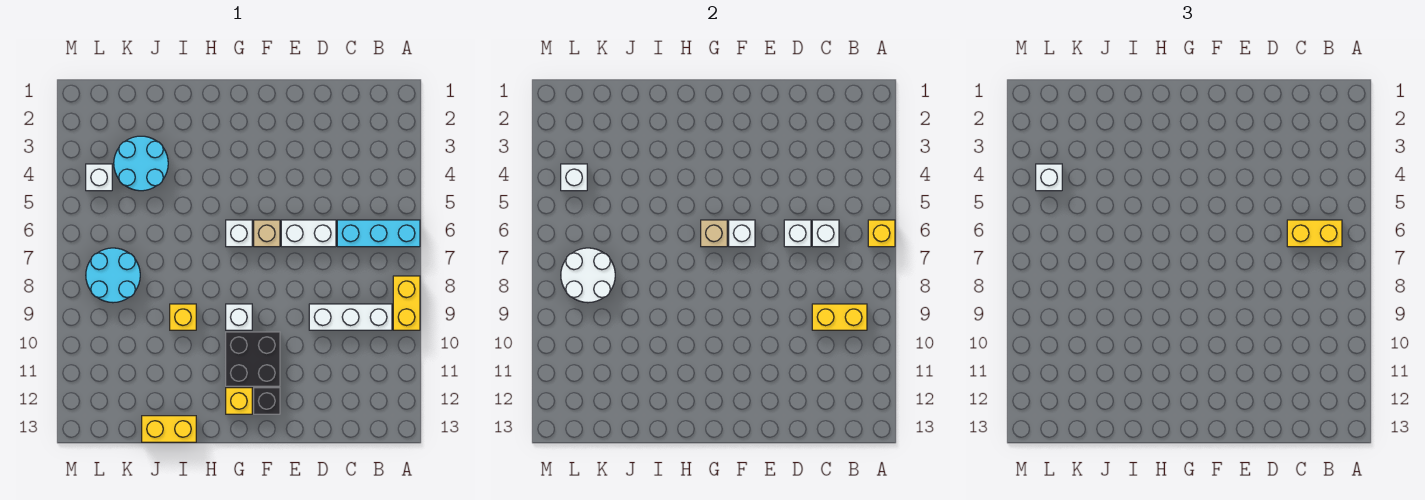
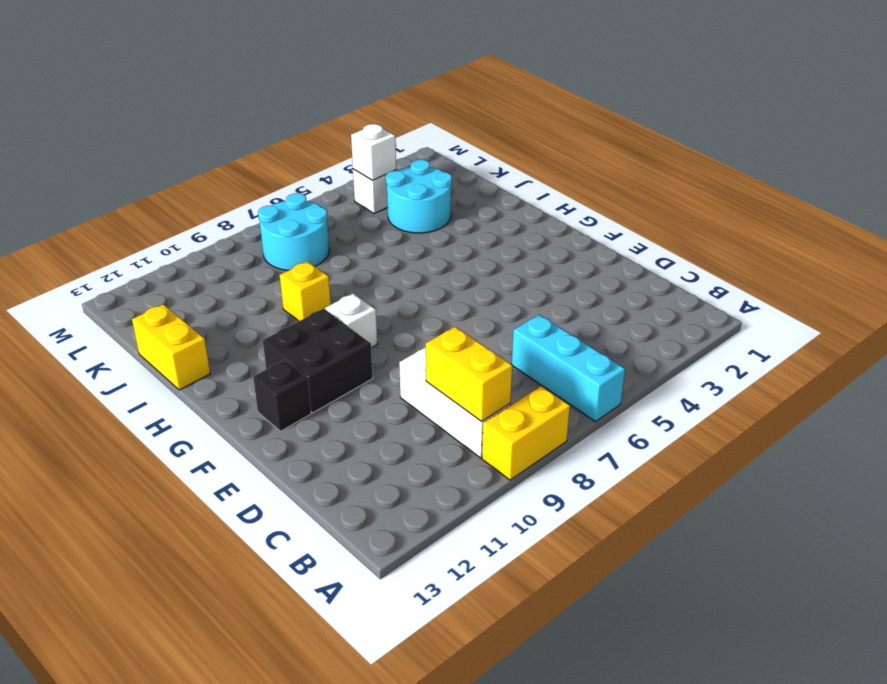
none -> white 1x2 brick [281,220,336,247]
none -> tan 1x1 brick [254,220,280,247]
none -> white 1x1 brick [226,220,252,247]

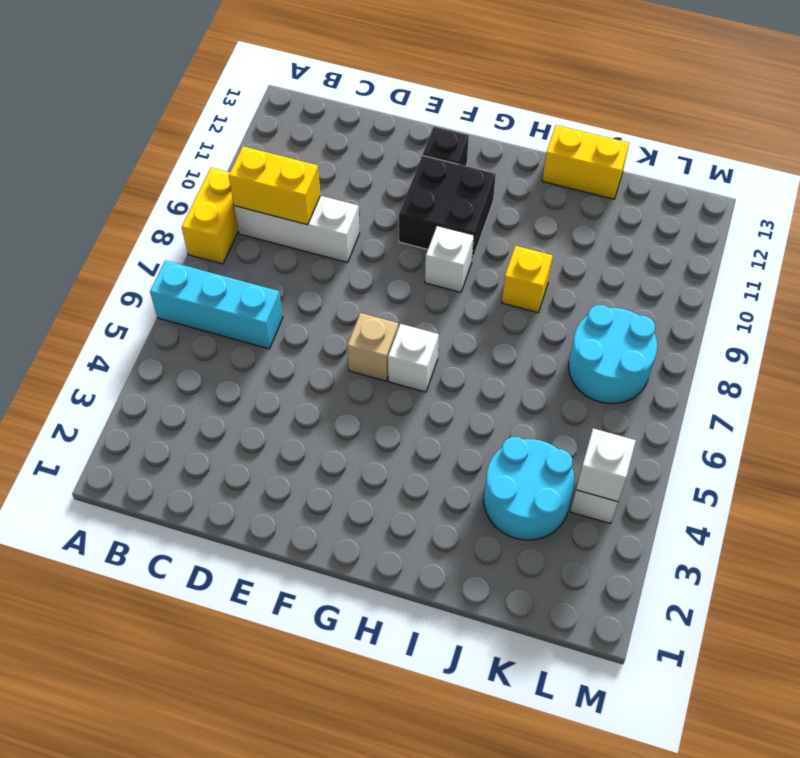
none -> white 1x2 brick [281,220,336,247]
none -> yellow 1x1 brick [226,388,252,414]
none -> yellow 1x1 brick [868,220,895,247]

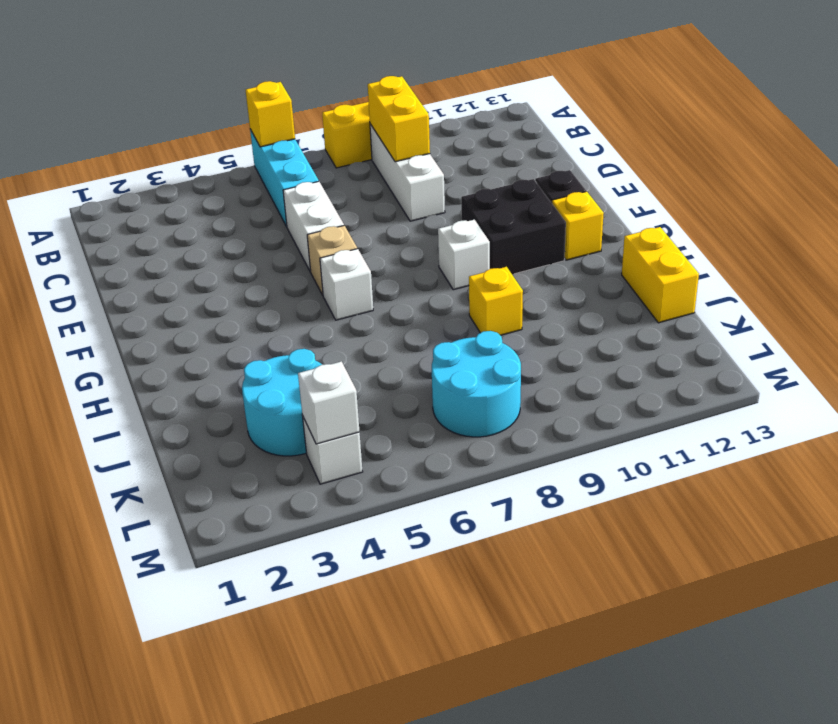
none -> white 1x1 brick [812,220,839,247]
none -> white 1x1 brick [784,220,811,247]
none -> white 1x1 brick [729,220,755,247]

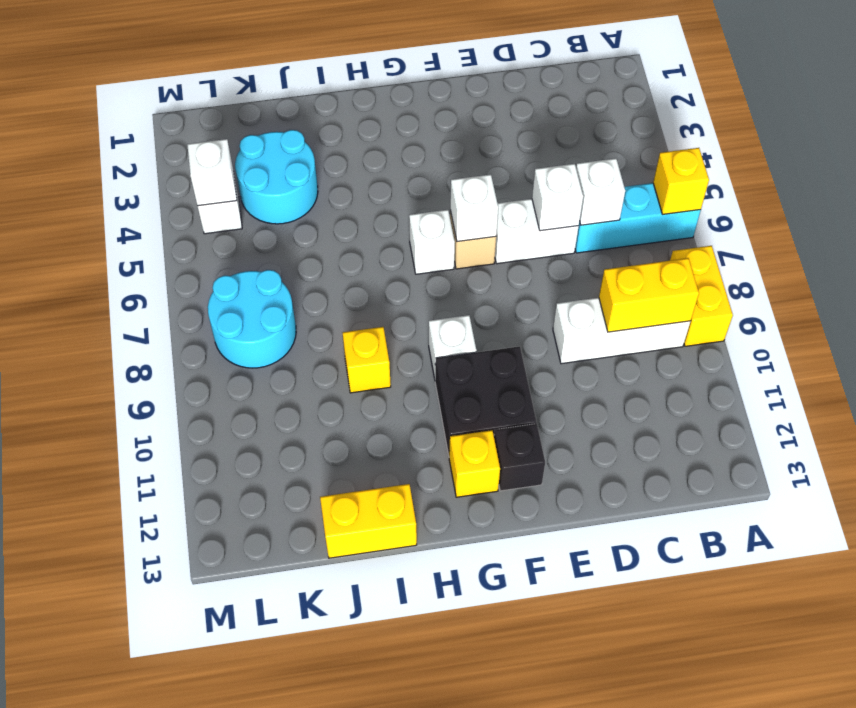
none -> tan 1x1 brick [701,220,727,247]
none -> white 2x2 round brick [561,248,615,303]
none -> yellow 1x2 brick [1287,220,1342,247]

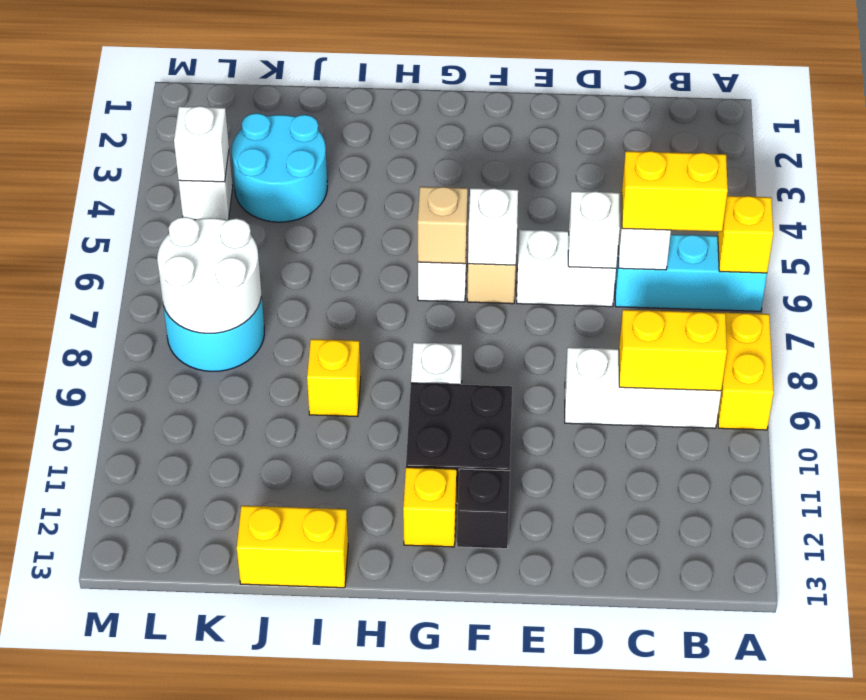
none -> white 1x1 brick [1036,164,1062,191]

